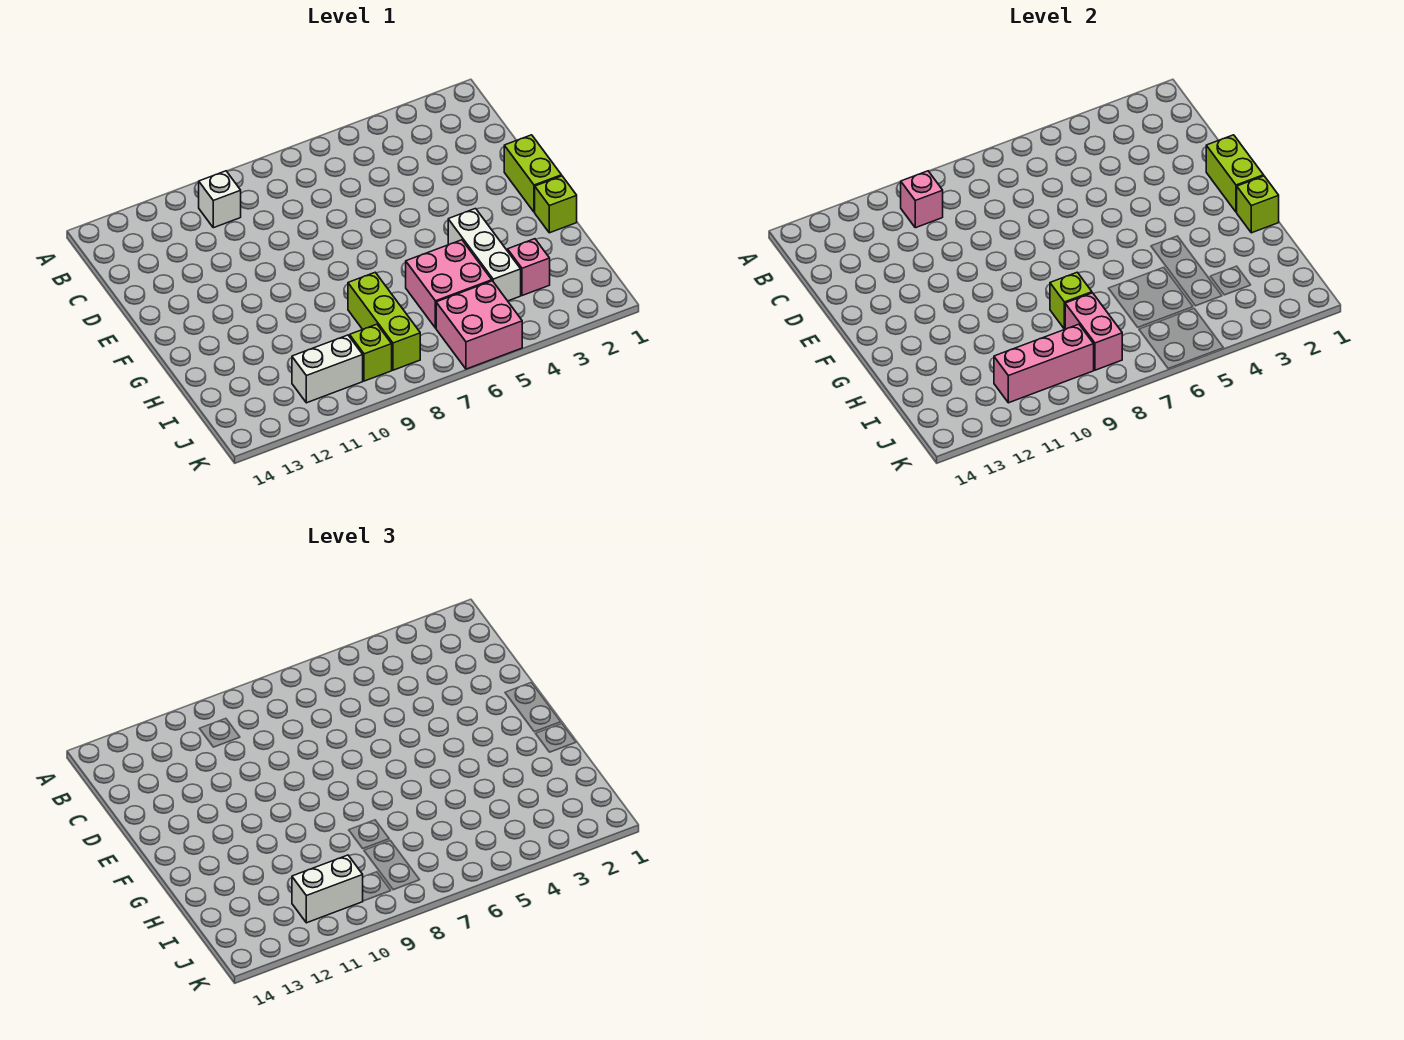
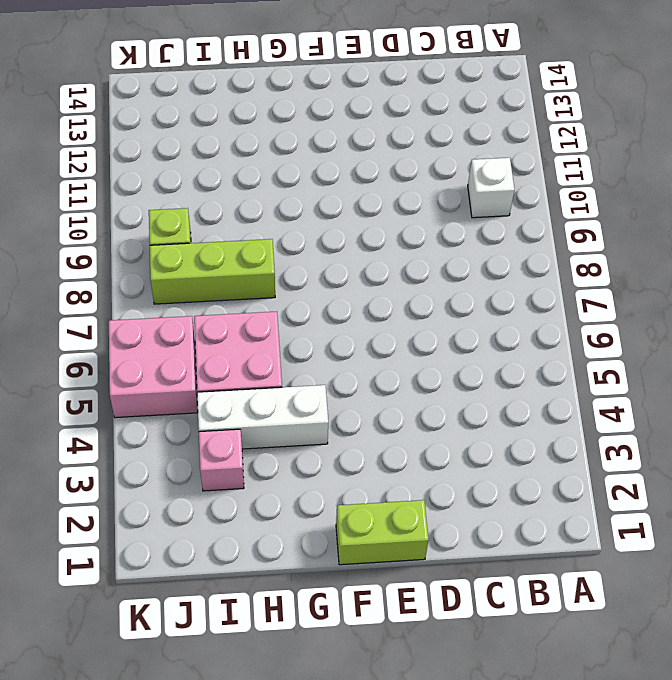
none -> lime 1x1 brick [535,176,577,233]
none -> white 1x2 brick [292,335,363,403]
none -> pink 1x1 brick [901,171,943,228]

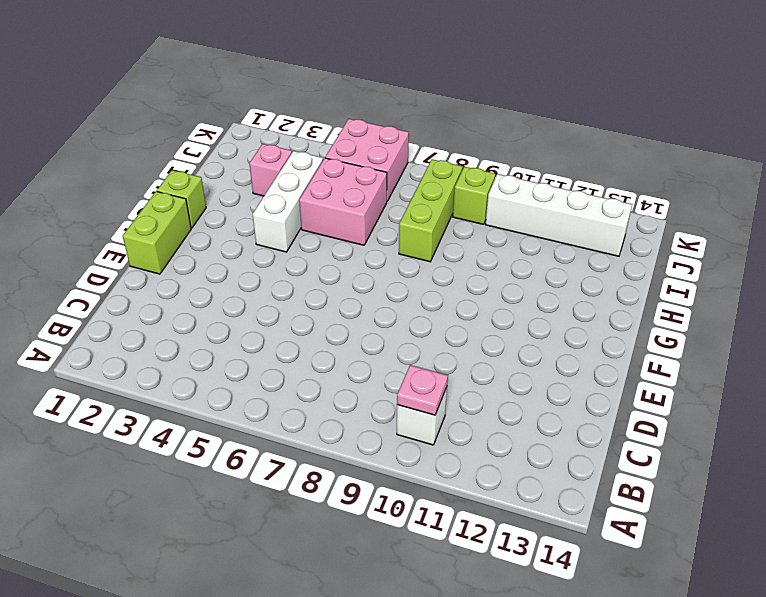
pink 1x1 plate [397,365,448,415] -> pink 1x1 brick [901,171,943,228]
white 1x4 brick [485,174,632,256] -> white 1x2 brick [292,335,363,403]
none -> lime 1x2 brick [1206,135,1264,212]
none -> lime 1x1 brick [1237,176,1279,233]
none -> lime 1x1 brick [1050,272,1092,329]

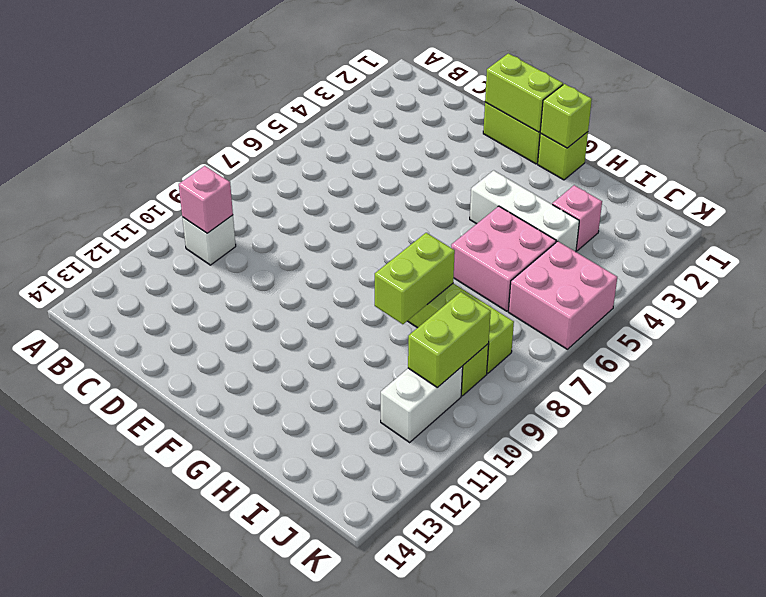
lime 1x2 brick [375,233,455,324] -> lime 1x1 brick [1050,272,1092,329]
lime 1x2 brick [408,292,491,388] -> pink 1x3 brick [994,324,1094,403]
none -> pink 1x2 brick [1065,293,1122,370]
none -> white 1x2 brick [292,855,363,923]

